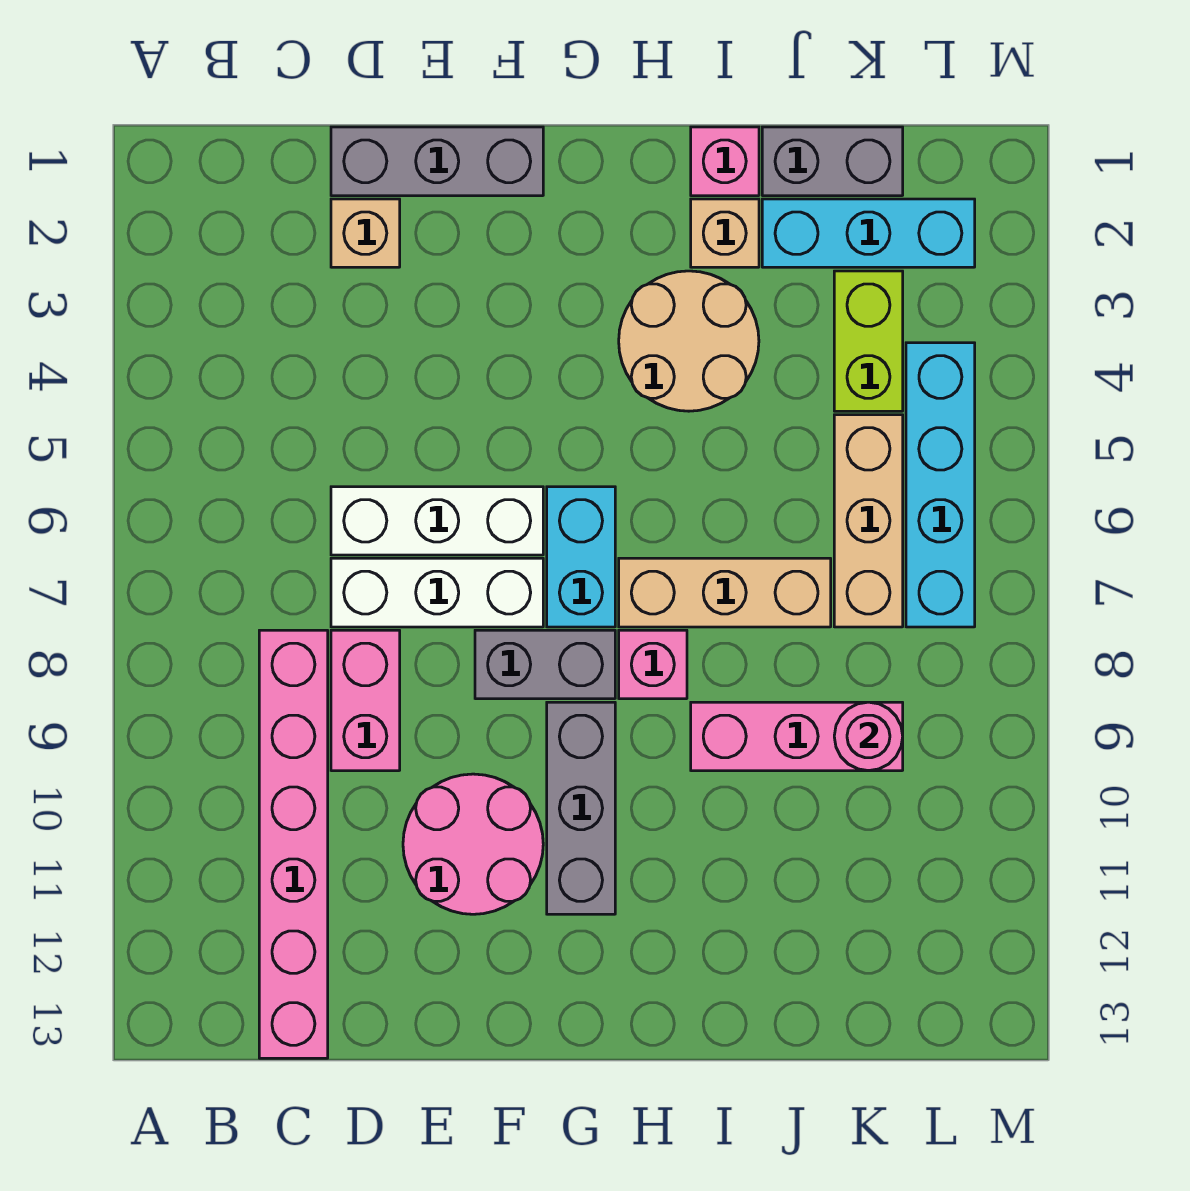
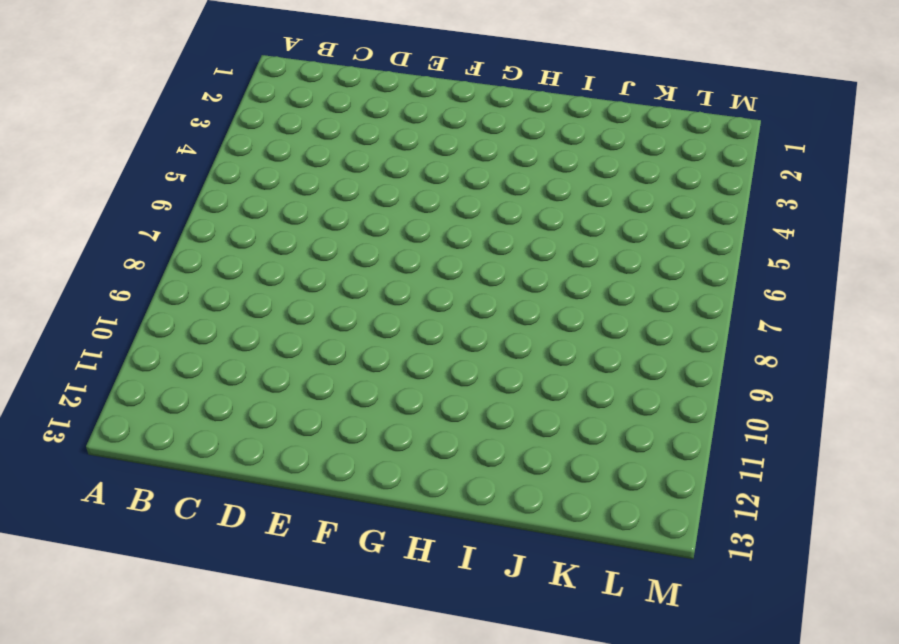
none -> pink 1x6 brick [259,630,328,1058]
none -> grey 1x3 brick [331,127,543,196]
none -> tan 1x1 brick [331,199,400,267]

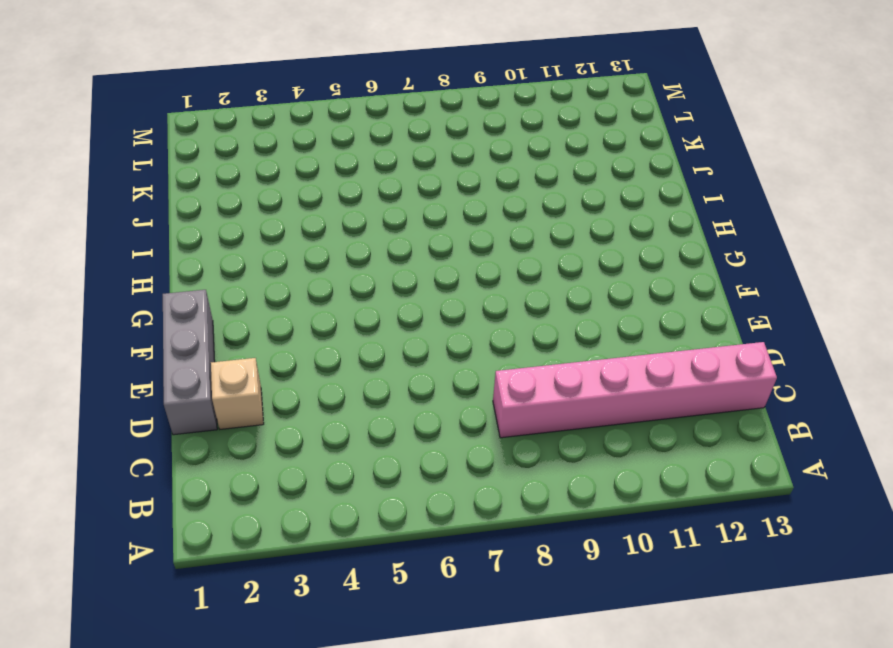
none -> white 1x3 brick [331,487,543,555]
none -> white 1x3 brick [331,558,543,627]
none -> pink 1x2 brick [331,630,400,771]

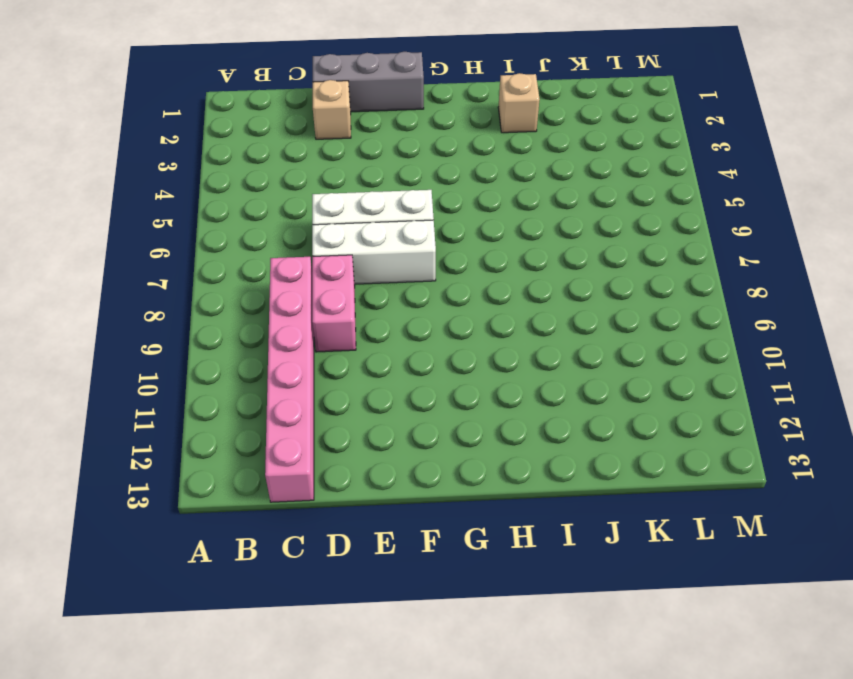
none -> pink 2x2 round brick [403,774,543,914]
none -> grey 1x2 brick [475,630,615,699]
none -> cyan 1x2 brick [547,487,615,627]

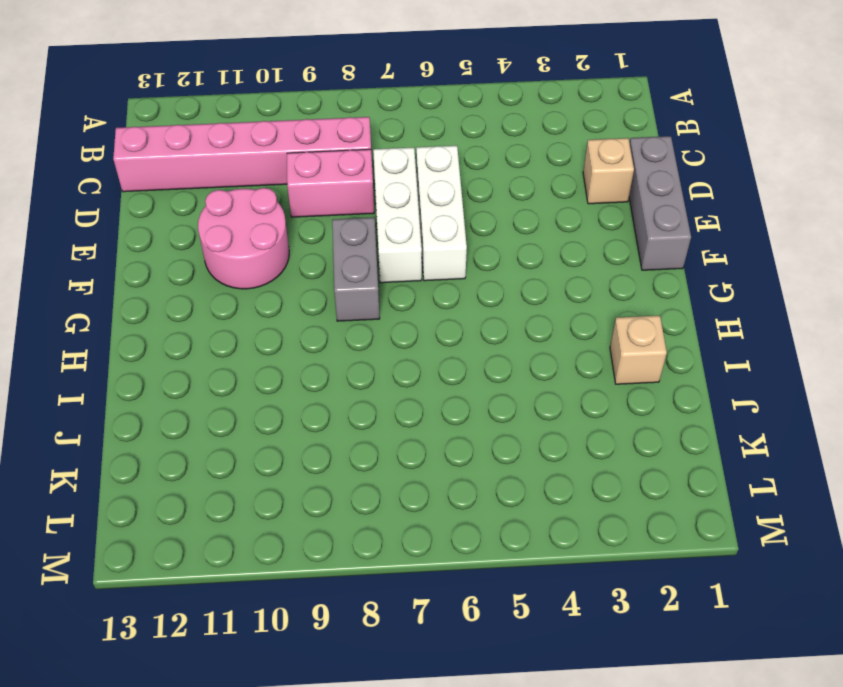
none -> cyan 1x2 brick [547,487,615,627]
none -> grey 1x3 brick [547,702,615,914]
none -> tan 2x2 round brick [619,271,759,411]

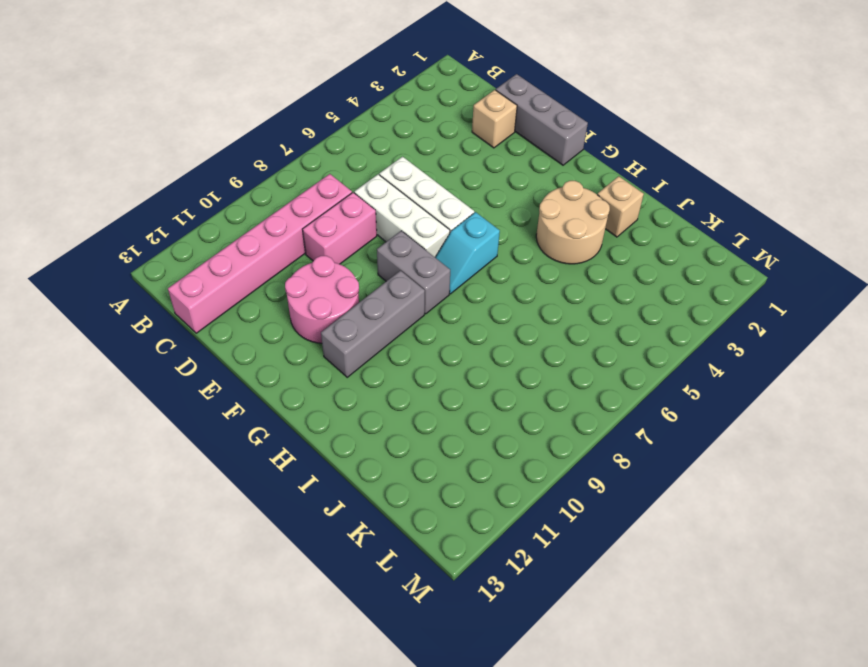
cyan 1x2 slope [435,212,500,294] -> cyan 1x2 brick [547,487,615,627]
none -> tan 1x3 brick [619,558,831,627]
none -> pink 1x1 brick [619,630,687,699]
none -> pink 1x1 brick [691,127,759,196]

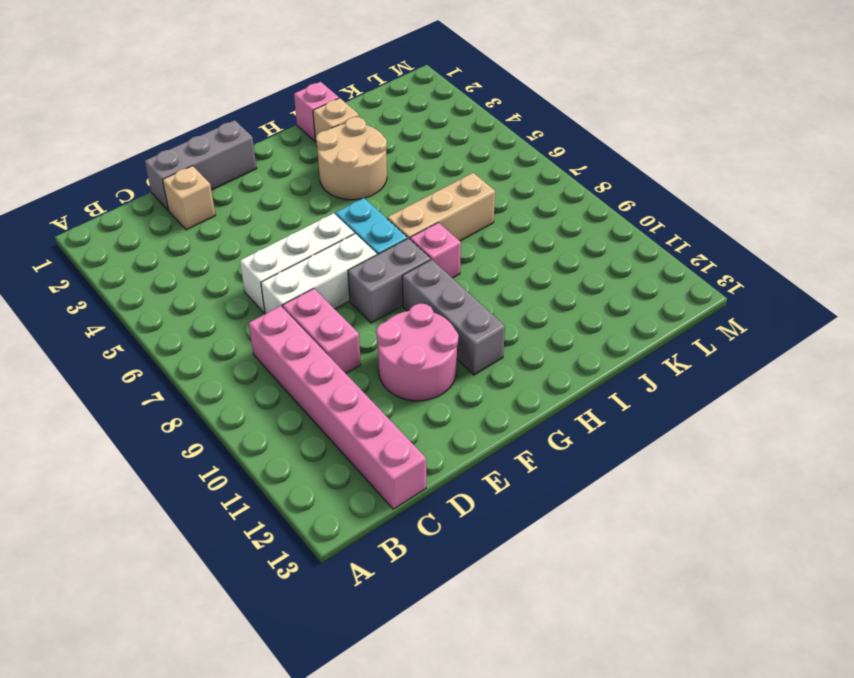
none -> pink 1x3 brick [691,702,903,771]
none -> grey 1x2 brick [762,127,903,196]
none -> cyan 1x3 brick [762,199,975,267]

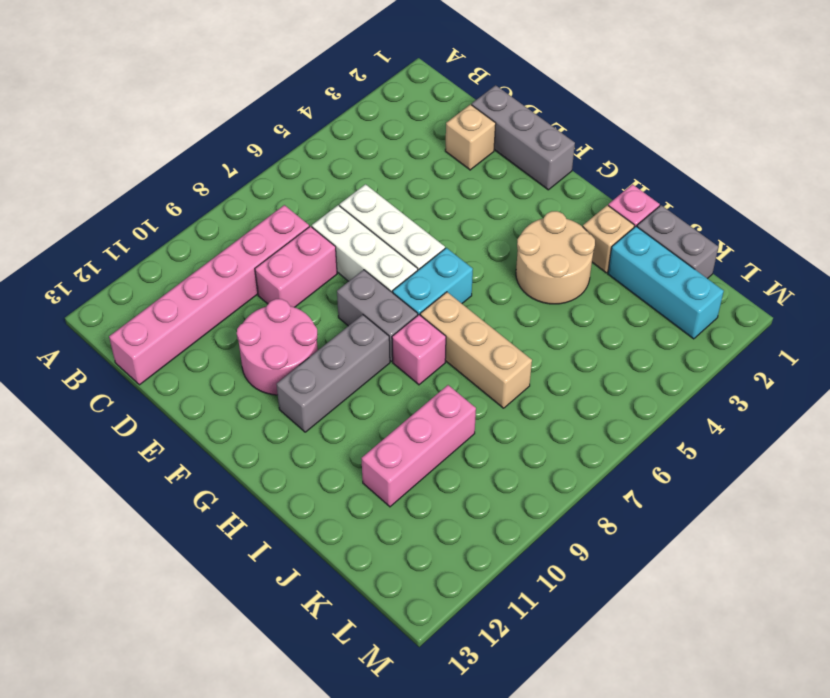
pink 1x3 brick [361,385,476,507] -> pink 1x3 brick turned to [691,702,903,771]
none -> lime 1x2 brick [834,271,903,411]
none -> tan 1x3 brick [834,415,903,627]
none -> cyan 1x4 brick [906,343,975,627]

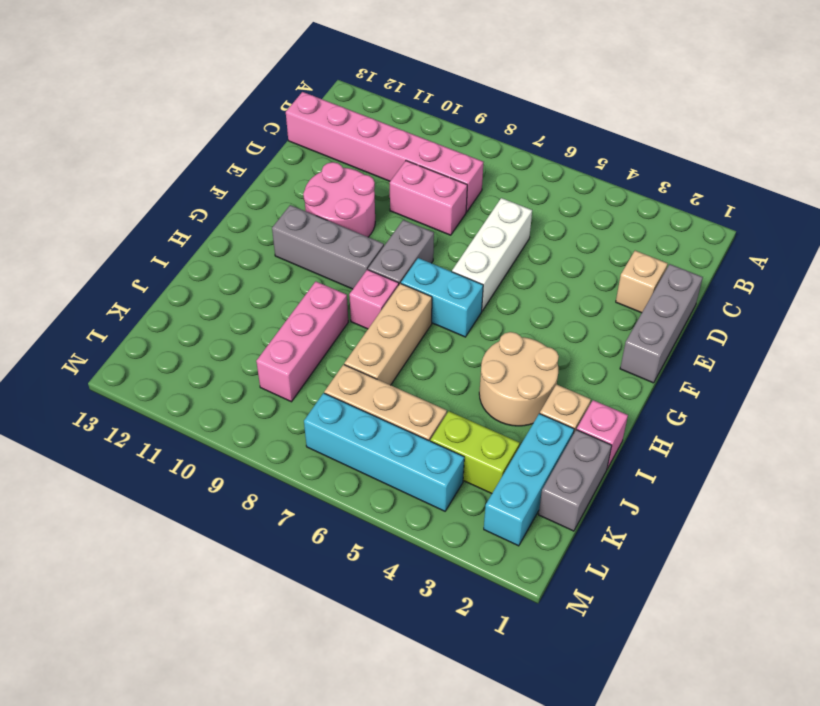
none -> white 1x3 brick [331,558,543,627]
none -> pink 1x1 round brick [834,702,903,771]

